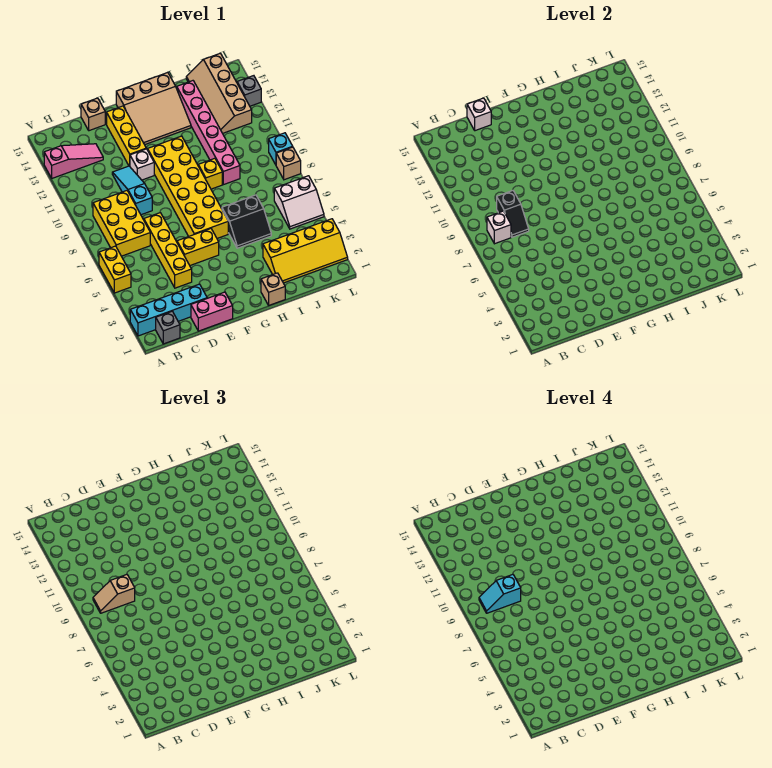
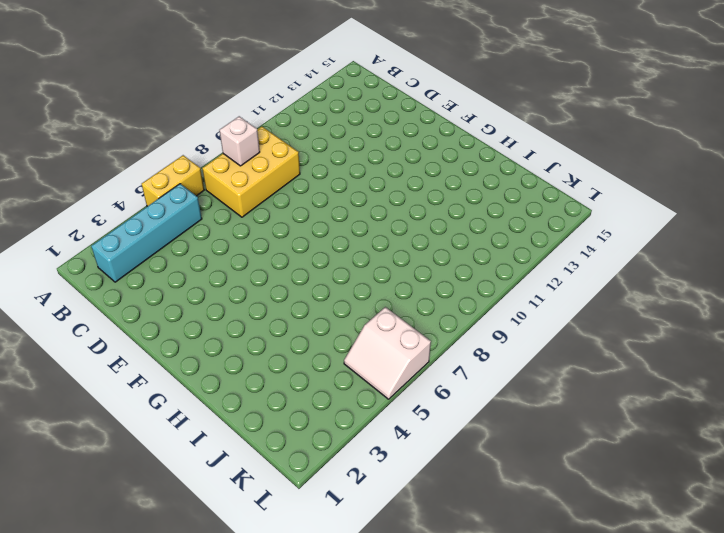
cyan 1x4 brick [91,184,202,282] -> cyan 1x4 brick turned to [130,284,207,336]
none -> pink 1x3 slope [44,144,103,178]
none -> grey 1x1 brick [156,311,180,344]
none -> pink 1x2 brick [191,292,233,331]

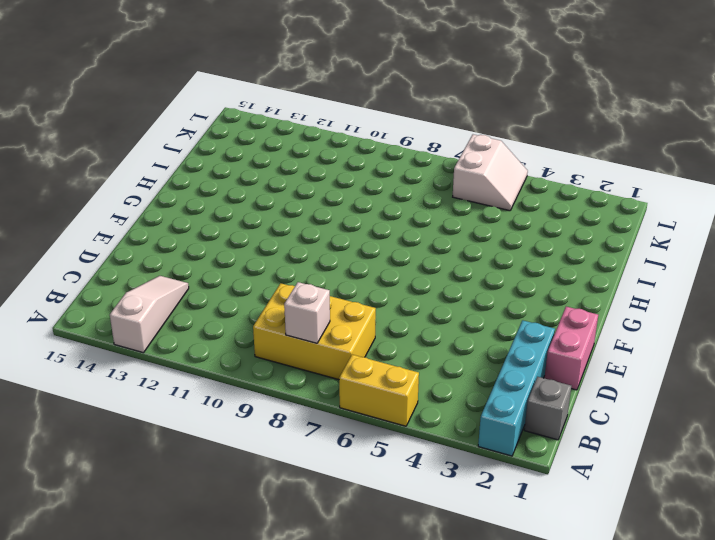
white 1x3 slope [110,276,189,353] -> pink 1x3 slope [44,144,103,178]
none -> yellow 1x4 brick [144,213,192,288]
none -> cyan 1x3 slope [112,166,152,215]
none -> tan 1x1 brick [81,98,105,131]

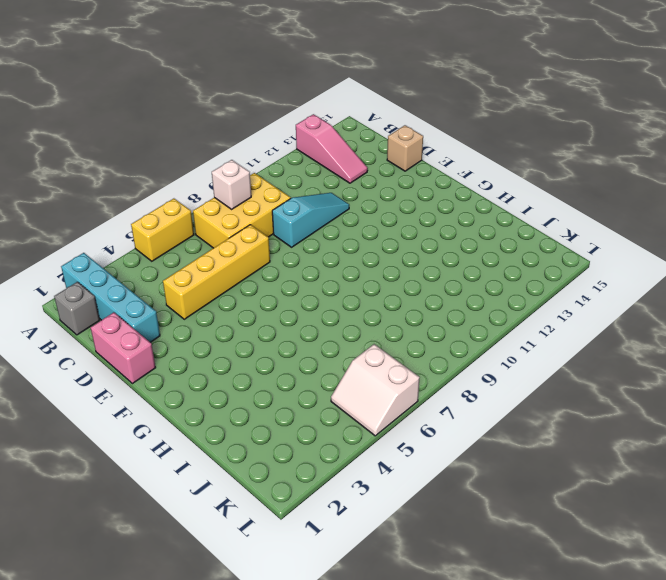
none -> yellow 1x2 brick [177,229,219,265]
none -> white 1x1 brick [130,149,154,180]
none -> yellow 1x3 brick [107,106,146,166]

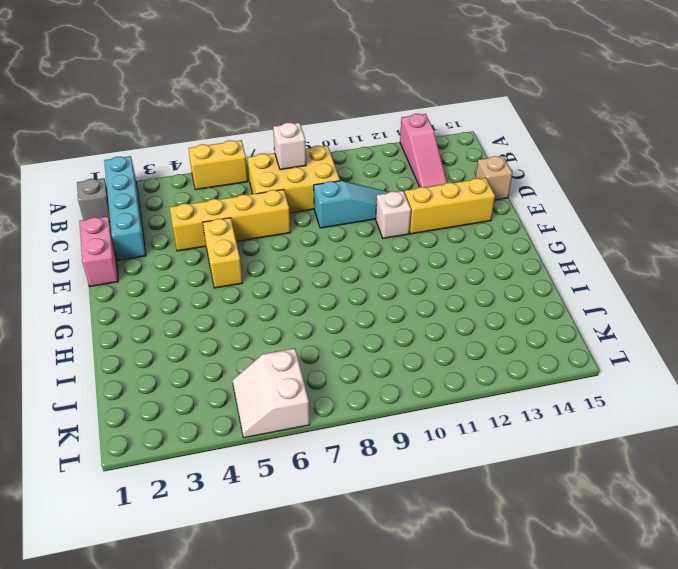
none -> yellow 2x6 brick [148,136,228,238]
none -> tan 3x3 slope [116,73,191,145]
none -> tan 1x1 brick [261,273,285,305]

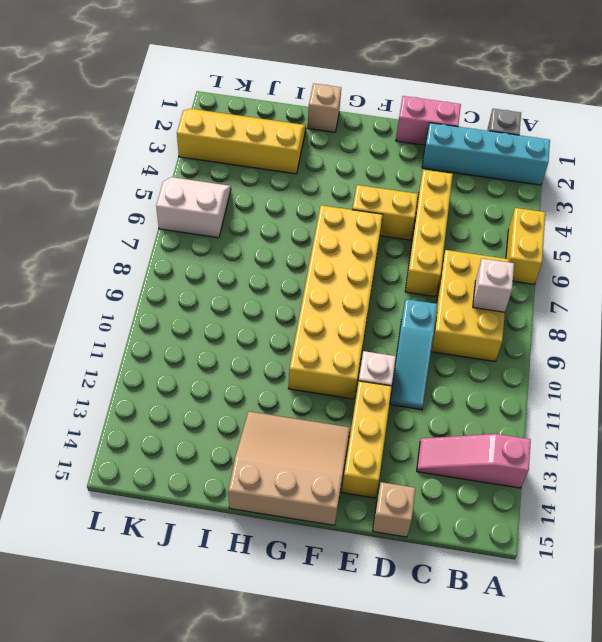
none -> black 2x2 slope [222,195,271,248]
none -> yellow 1x1 brick [198,158,222,189]
none -> pink 1x6 brick [177,81,240,185]

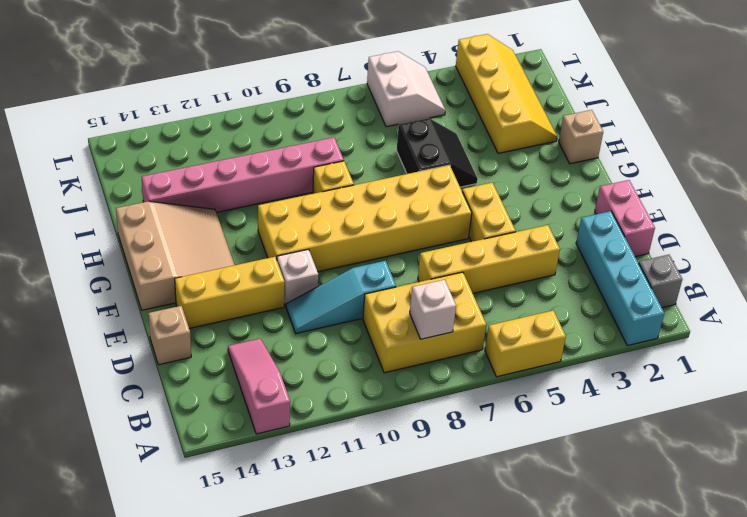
none -> tan 2x4 slope [186,53,252,133]
none -> tan 1x1 brick [276,147,301,180]
none -> cyan 1x1 brick [269,133,293,165]

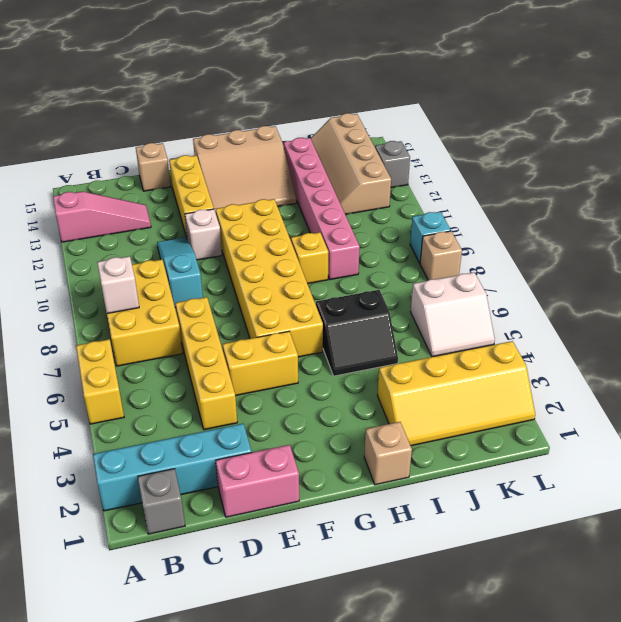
none -> black 1x2 slope [497,191,529,237]
none -> white 1x1 brick [467,98,491,131]
none -> tan 1x2 slope [93,575,135,613]

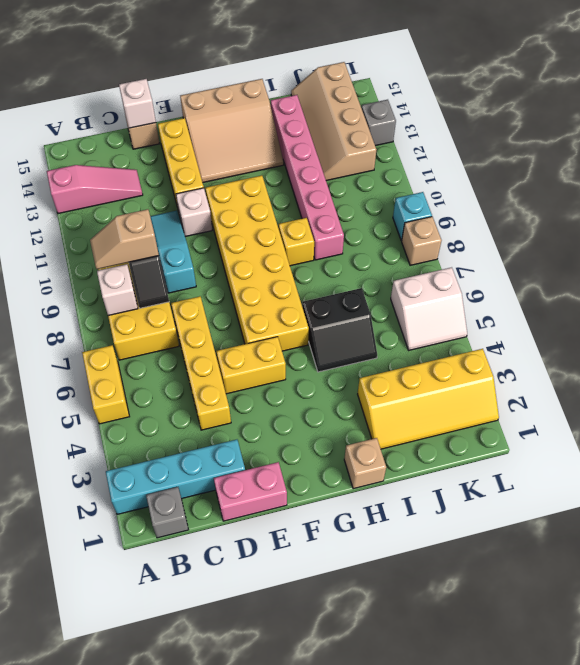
none -> cyan 1x2 slope [479,575,521,613]

